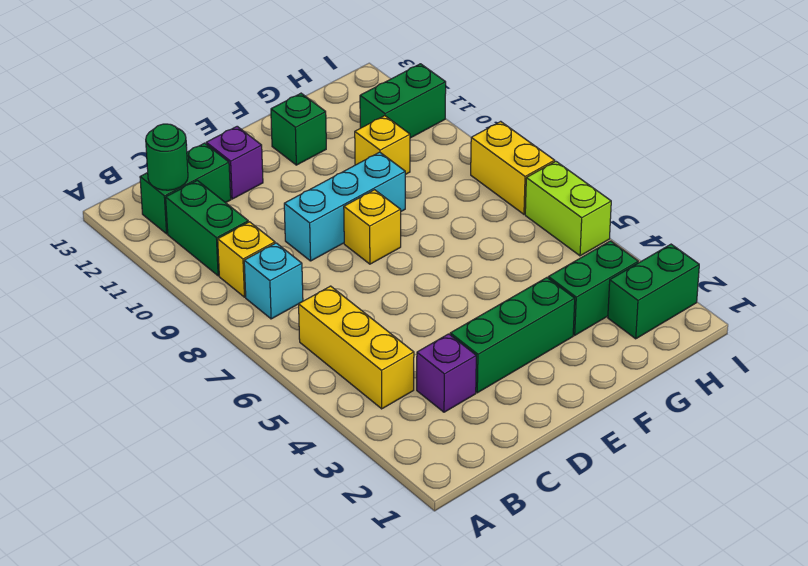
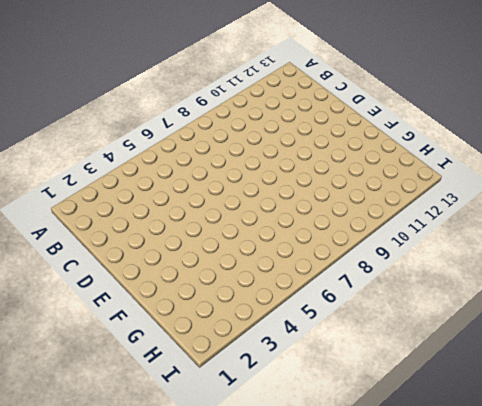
none -> yellow 1x3 brick [299,286,414,409]
none -> cyan 1x1 brick [244,243,303,319]
none -> yellow 1x1 brick [218,222,275,297]

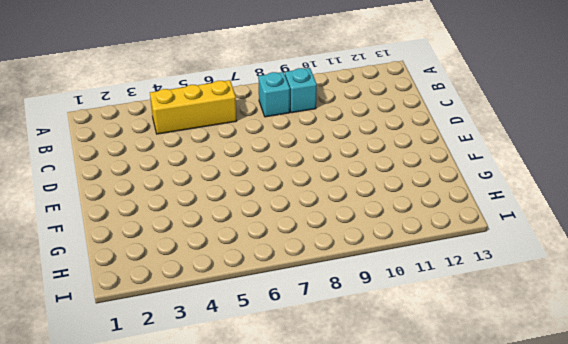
cyan 1x1 brick [285,68,317,113] -> yellow 1x1 brick [218,222,275,297]
none -> green 1x2 brick [166,180,248,276]
none -> green 1x2 brick [140,143,231,234]
none -> purple 1x1 brick [417,334,476,412]

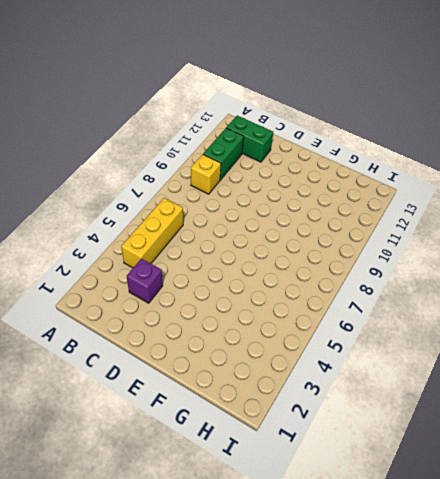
none -> cyan 1x1 brick [244,243,303,319]
none -> green 1x3 brick [450,278,575,393]
none -> cyan 1x3 brick [284,152,405,261]

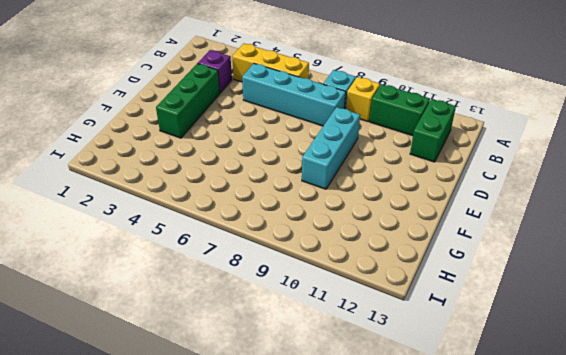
cyan 1x4 brick [242,63,346,126] -> none
none -> purple 1x1 brick [206,126,263,199]
none -> yellow 1x1 brick [344,190,401,264]
none -> green 1x1 brick [271,93,326,165]

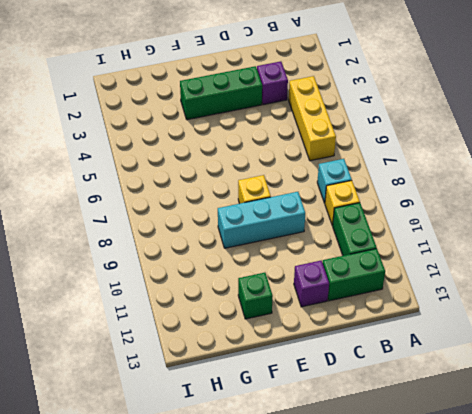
none -> green 1x2 brick [548,241,638,335]
none -> yellow 1x1 brick [355,116,410,175]
none -> green 1x2 brick [608,244,699,339]

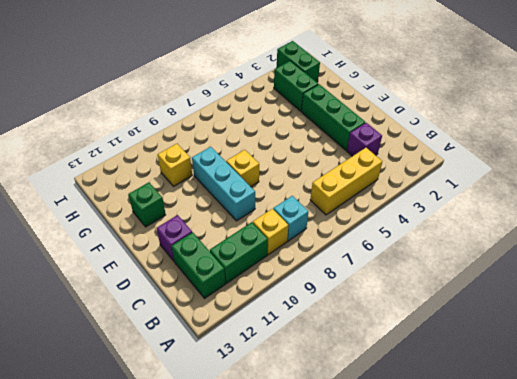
none -> green 1x2 brick [360,64,446,138]
none -> lime 1x2 brick [525,161,611,256]
none -> yellow 1x2 brick [471,121,555,214]

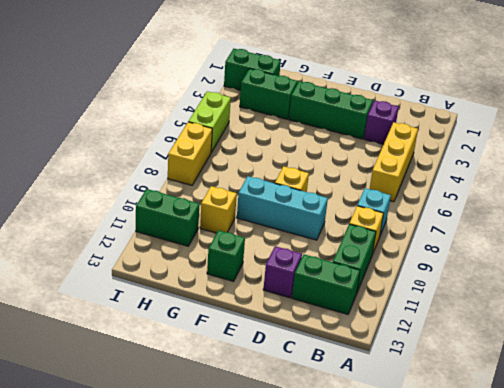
none -> green 1x1 round brick [146,124,188,190]

